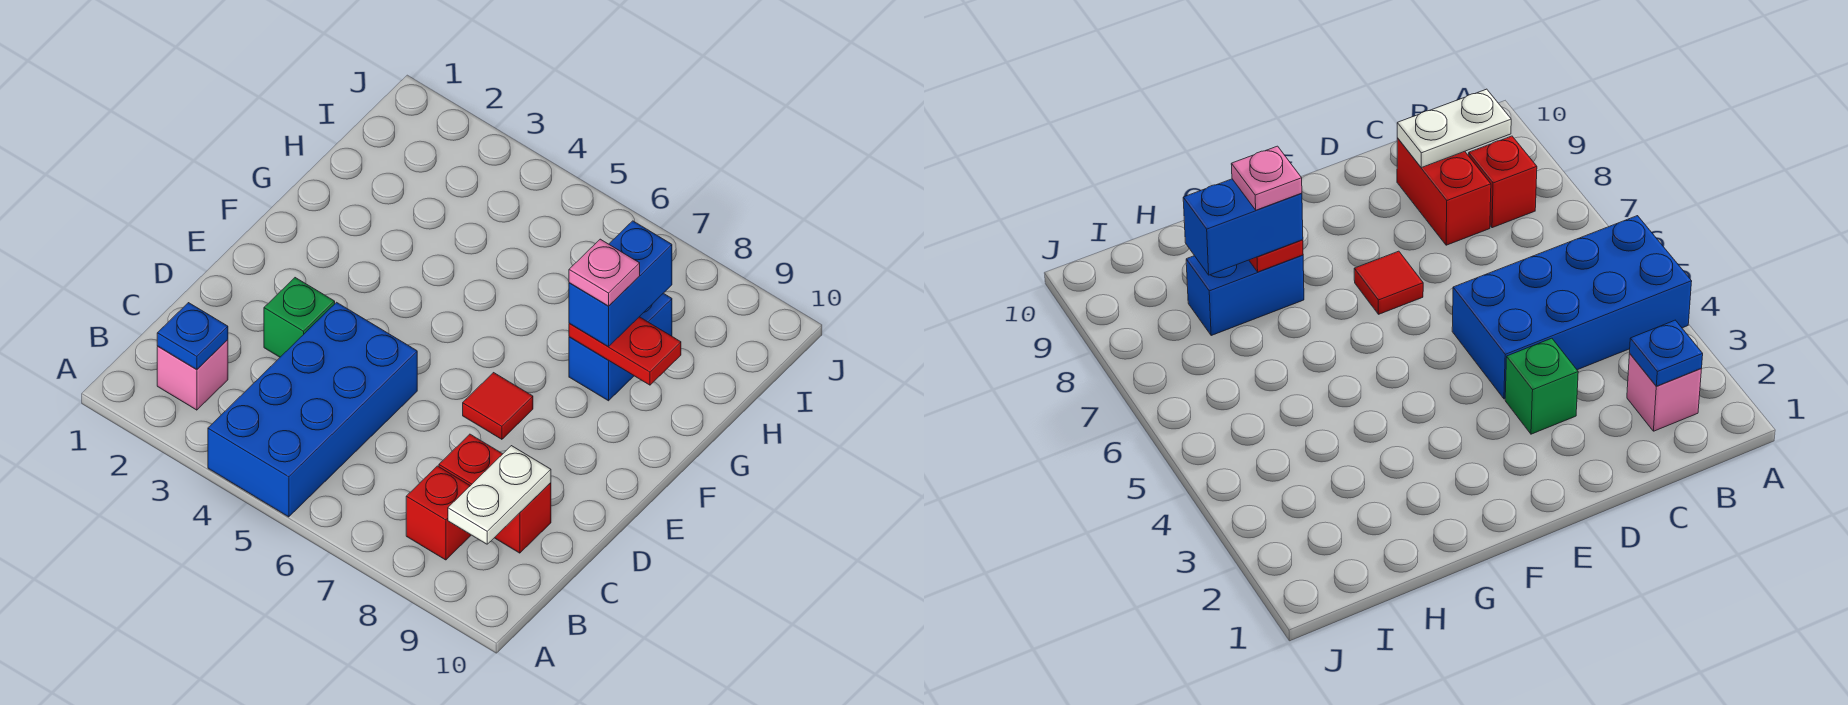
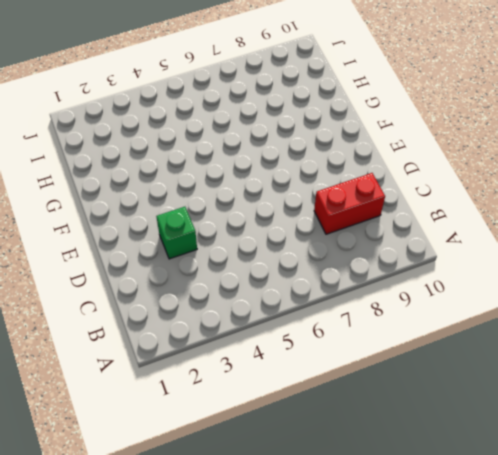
none -> blue 2x4 brick [208,302,417,517]
none -> pink 1x1 brick [157,340,228,410]
none -> red 1x1 brick [406,466,471,560]

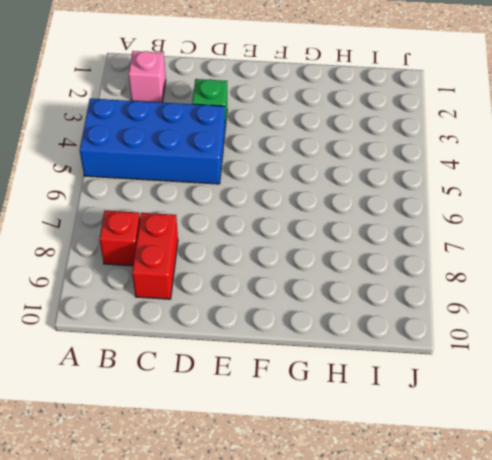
none -> red 1x1 tile [463,373,533,439]
none -> blue 1x2 brick [569,293,672,401]
none -> blue 1x1 plate [157,303,228,370]

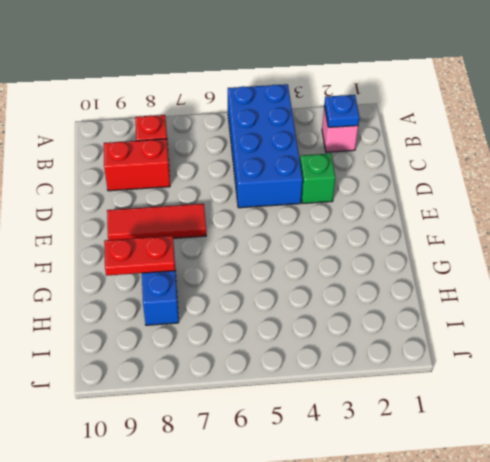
red 1x3 tile [107,204,206,240] -> red 1x1 tile [463,373,533,439]
none -> white 1x2 plate [448,446,551,544]
none -> blue 1x2 brick [569,221,672,347]
none -> pink 1x1 plate [569,239,640,306]

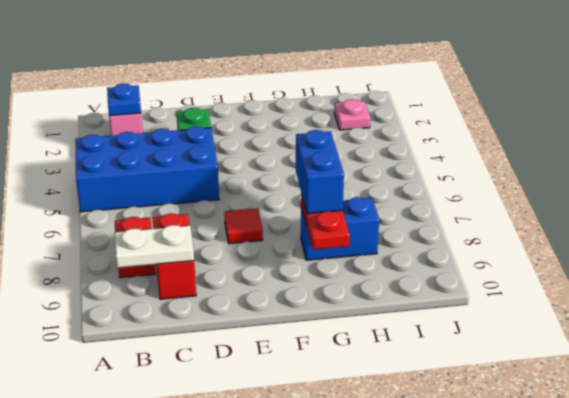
blue 1x2 brick [296,130,344,214] -> blue 1x2 brick turned to [569,221,672,347]
pink 1x1 plate [334,99,370,130] -> pink 1x1 plate moved to [569,239,640,306]

